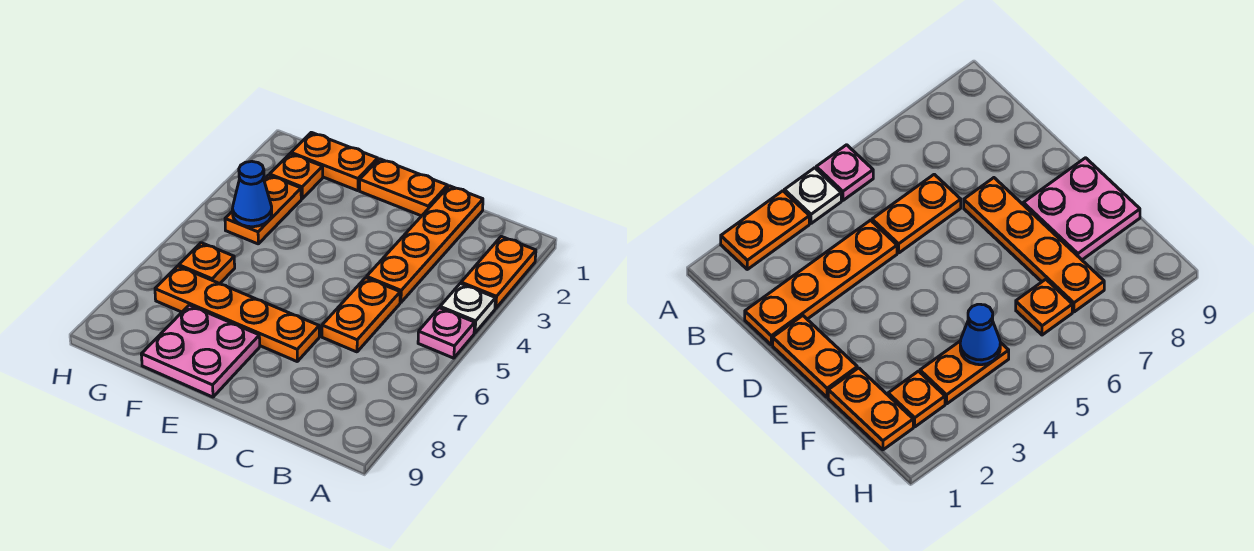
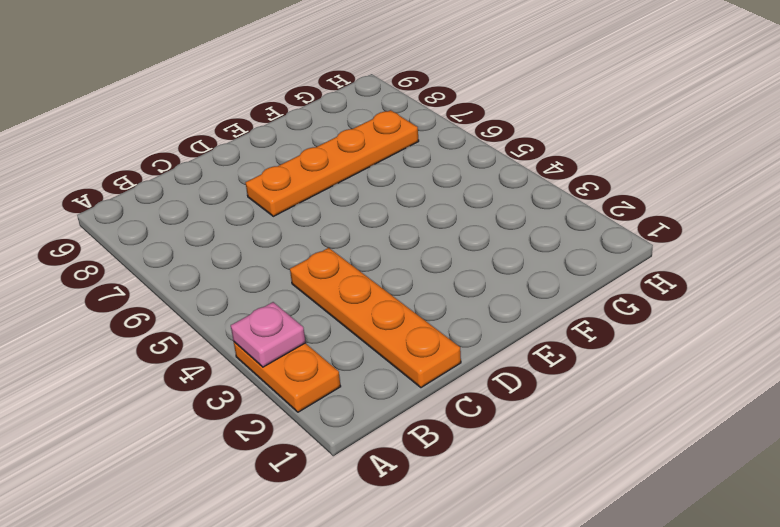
pink 1x1 plate [231,302,306,367] -> pink 1x1 plate moved to [418,308,475,358]
none -> white 1x1 plate [440,283,496,333]
none -> orange 1x2 plate [322,278,400,352]
none -> orange 1x2 plate [360,159,448,216]

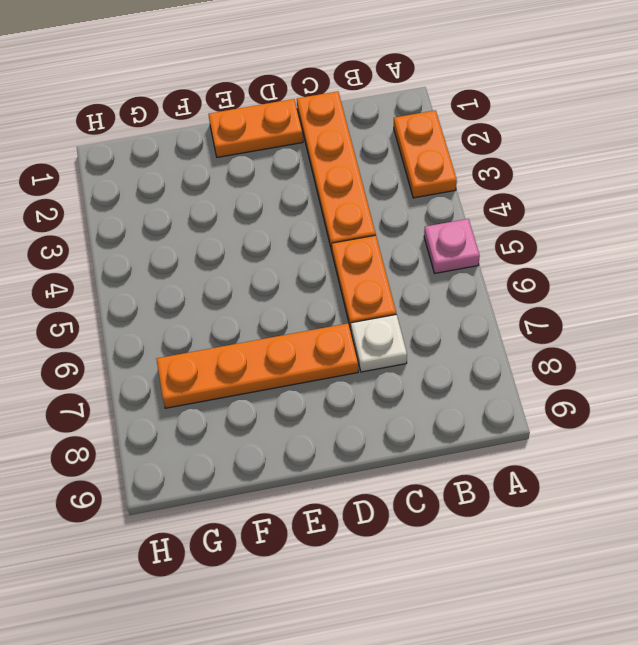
white 1x1 plate [351,314,407,372] -> white 1x1 plate moved to [440,283,496,333]
none -> pink 2x2 plate [141,305,260,397]
none -> orange 1x2 plate [291,132,378,191]
none -> orange 1x1 plate [270,153,323,199]

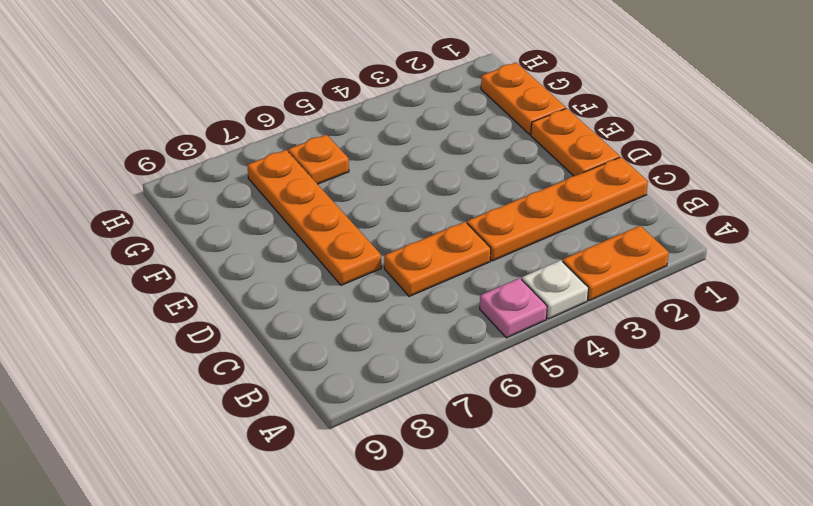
none -> pink 2x2 plate [141,305,260,397]
none -> orange 1x1 plate [270,153,323,199]
none -> orange 1x2 plate [225,175,301,244]

